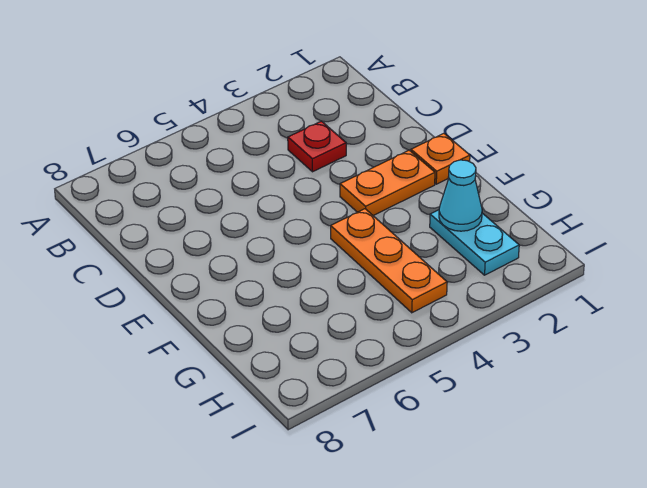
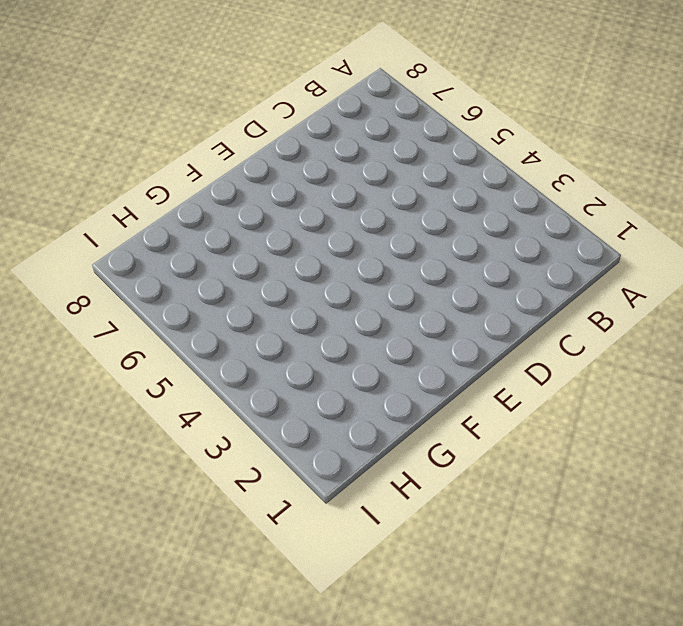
none -> red 1x1 plate [288,121,346,172]
none -> orange 1x1 plate [411,133,470,184]

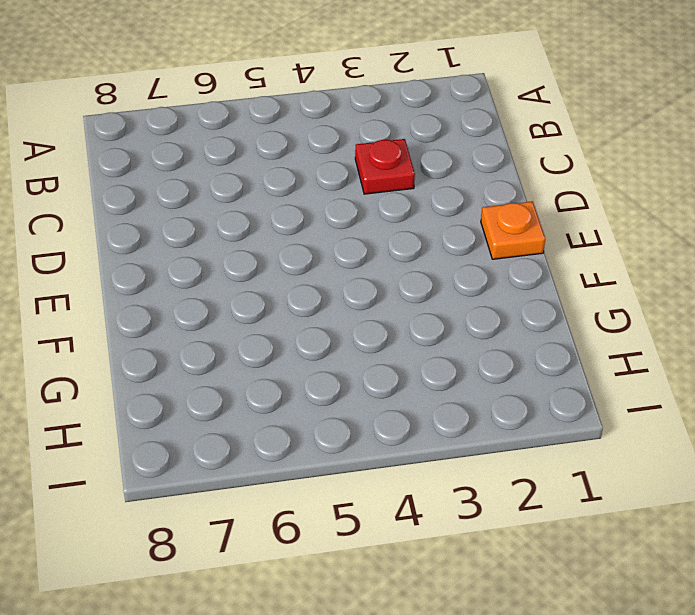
none -> orange 1x2 plate [340,150,435,216]
none -> orange 1x3 plate [331,209,447,313]

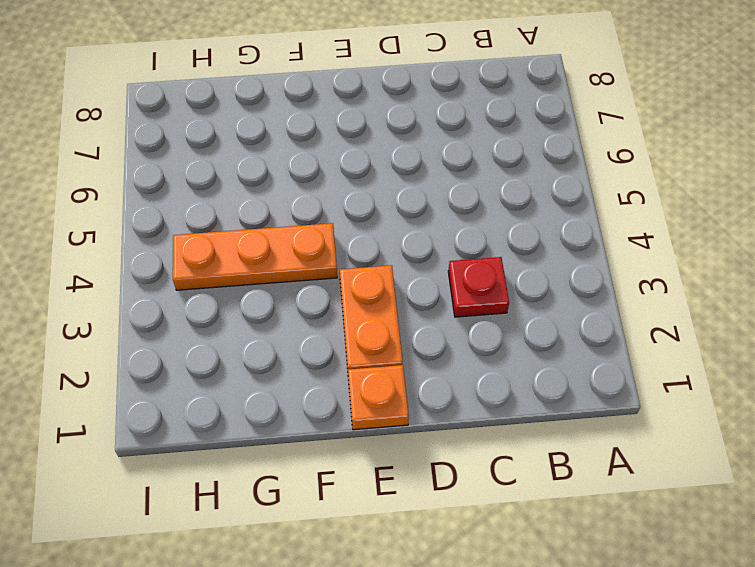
none -> cyan 1x2 plate [430,210,519,275]
none -> cyan 1x1 cone [439,160,482,231]

